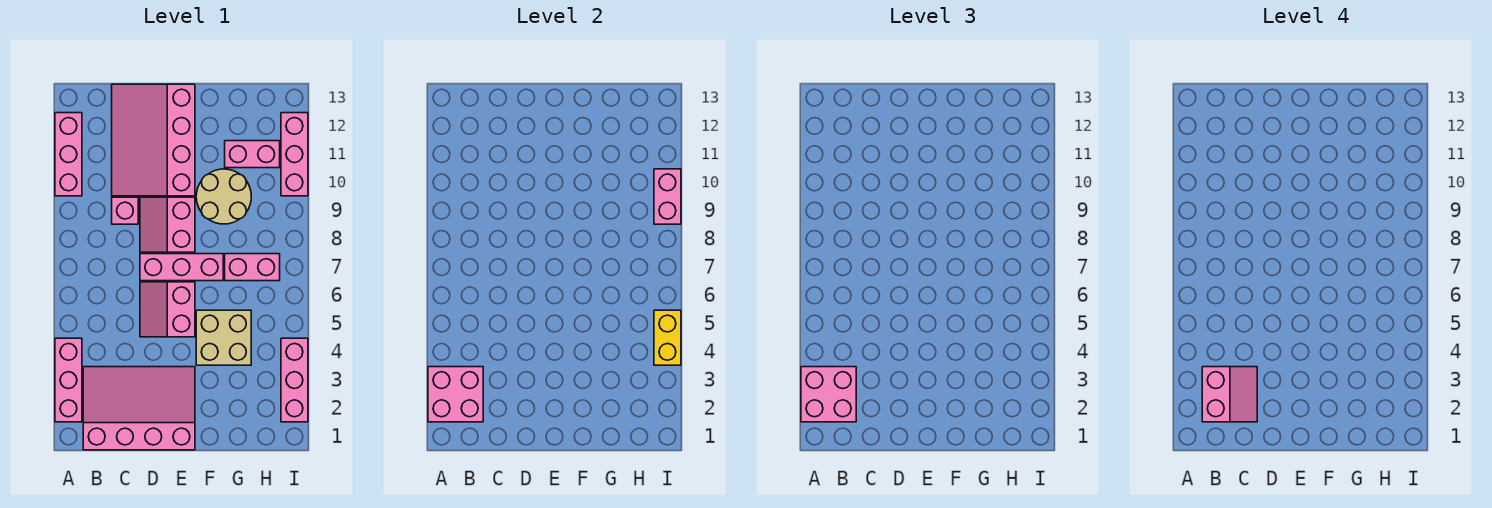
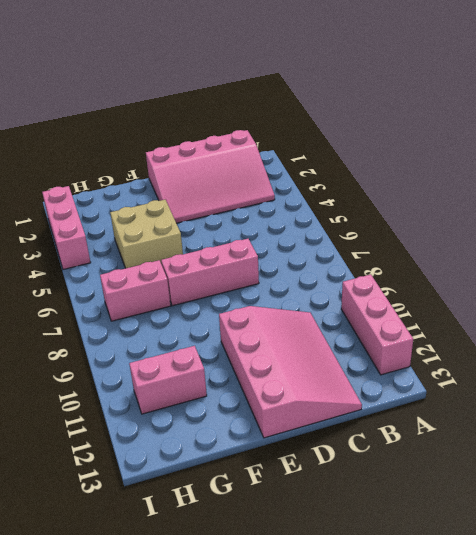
none -> pink 1x3 brick [55,338,82,422]
none -> pink 1x1 brick [112,197,138,224]
none -> pink 2x2 slope [140,282,195,337]

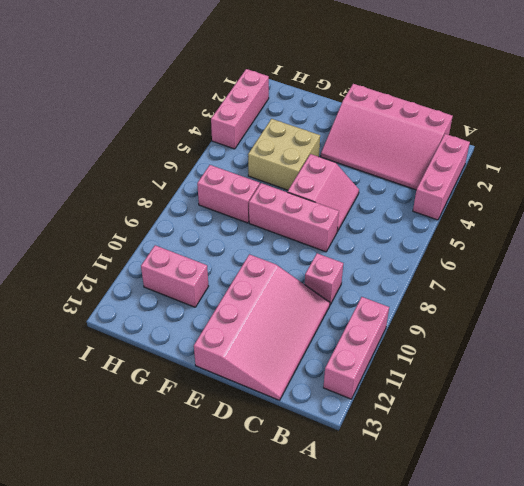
none -> pink 2x2 slope [140,197,195,252]
none -> tan 2x2 round brick [196,169,251,224]
none -> pink 1x3 brick [281,113,308,196]

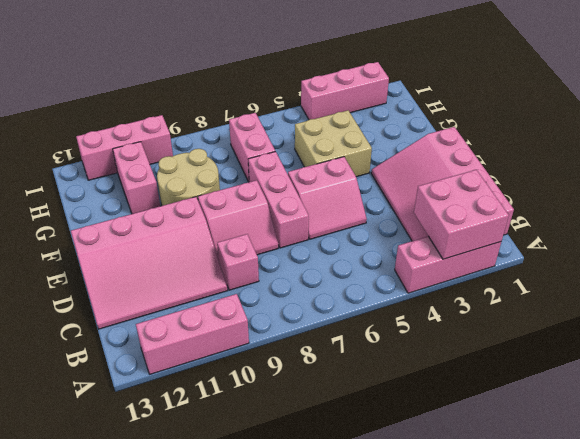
none -> yellow 1x2 brick [654,310,681,365]
none -> pink 1x2 brick [654,169,681,224]
none -> pink 2x2 brick [801,367,856,422]

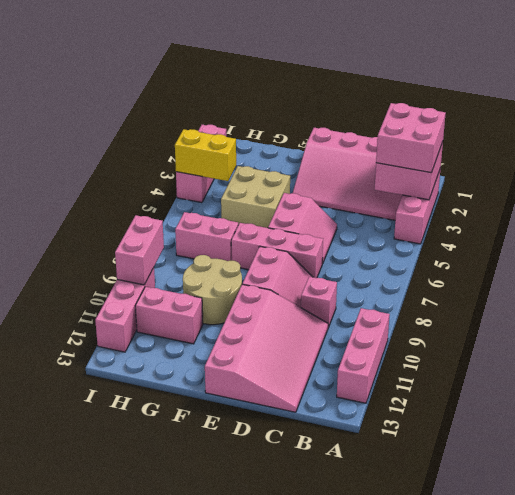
yellow 1x2 brick [175,129,236,181] -> yellow 1x2 brick turned to [654,310,681,365]
none -> pink 2x2 slope [1202,367,1257,422]

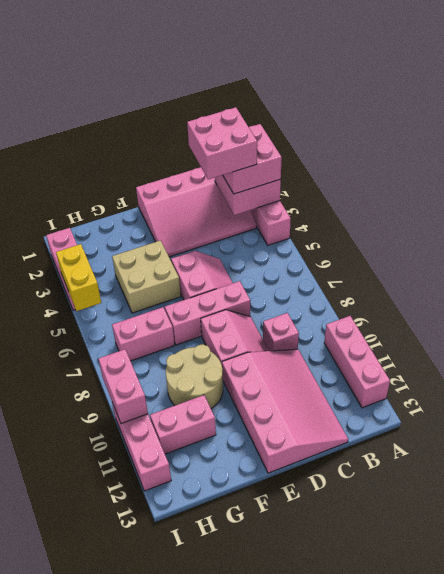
pink 2x2 brick [187,107,257,179] -> pink 2x2 slope [1202,367,1257,422]

